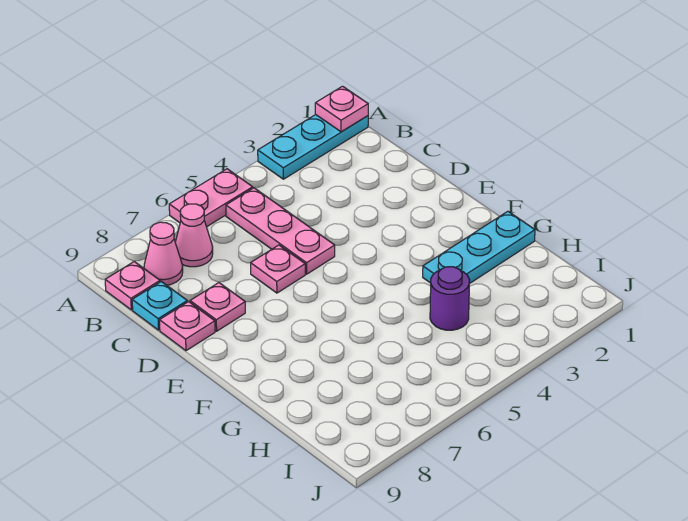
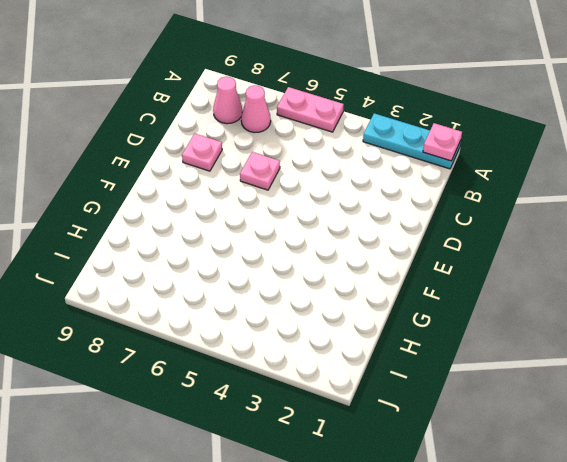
none -> pink 1x3 plate [226,188,335,274]
none -> pink 1x1 plate [105,262,160,310]
none -> cyan 1x1 plate [132,281,187,330]

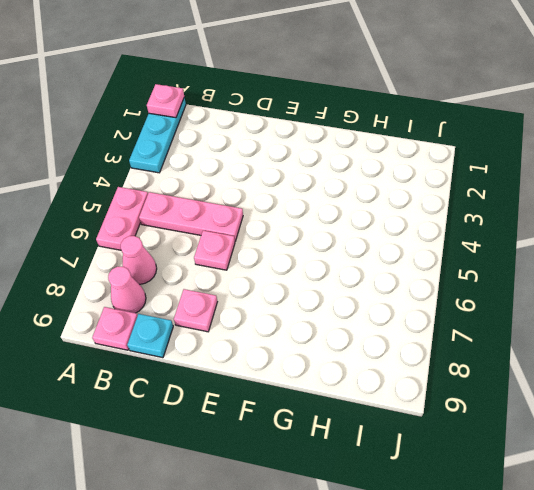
none -> pink 1x1 plate [159,302,215,351]
none -> cyan 1x3 plate [423,211,535,284]
none -> purple 1x1 round brick [430,267,470,330]

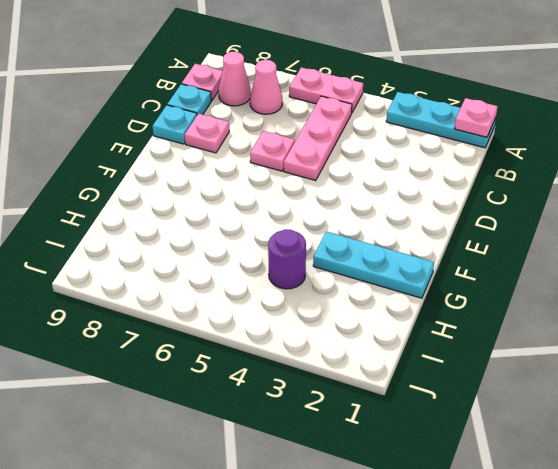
cyan 1x1 plate [152,105,197,144] -> pink 1x1 plate [159,302,215,351]

